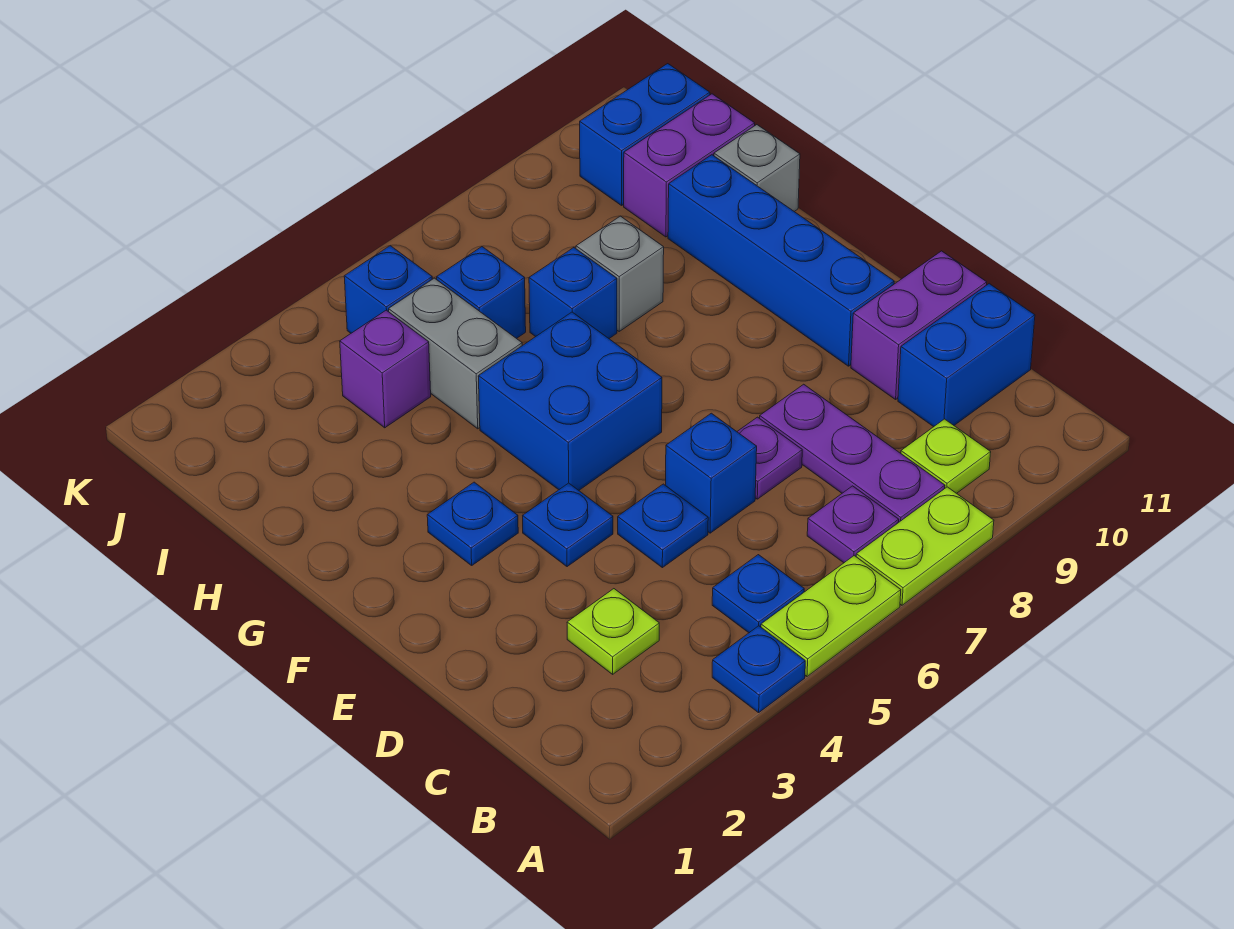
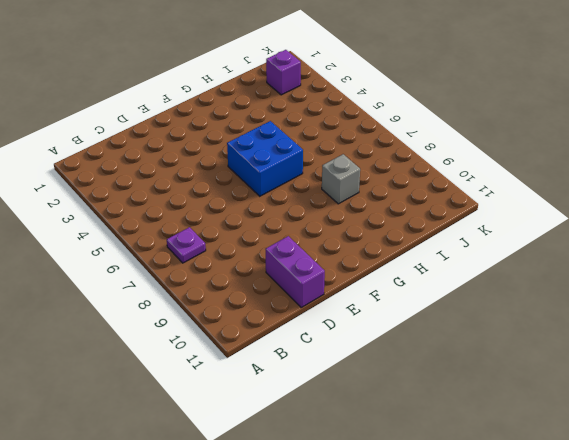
purple 1x1 brick [266,50,301,95] -> purple 1x1 brick moved to [340,310,431,428]
none -> blue 1x1 plate [712,626,805,713]
none -> lime 1x2 plate [761,556,901,676]
none -> lime 1x2 plate [856,487,994,605]

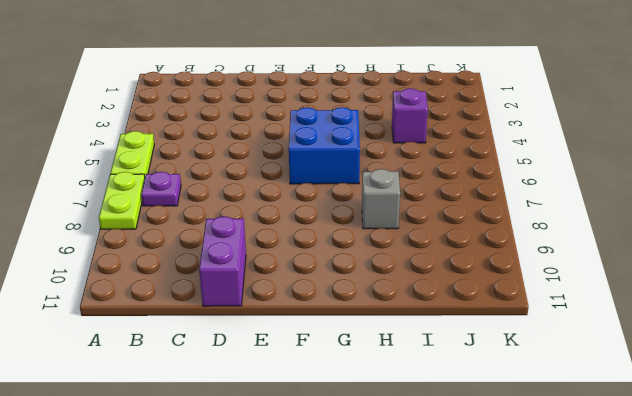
none -> blue 1x1 plate [712,626,805,713]
none -> blue 1x1 plate [712,555,804,633]
none -> purple 1x3 plate [760,384,945,523]

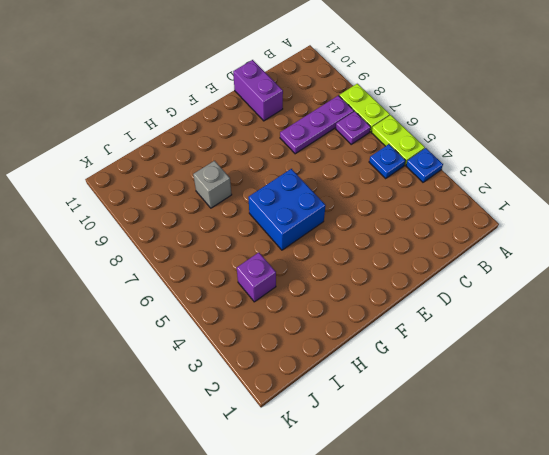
none -> lime 1x1 plate [901,419,991,493]
none -> lime 1x1 plate [567,589,659,674]
none -> blue 1x2 brick [898,284,1035,427]

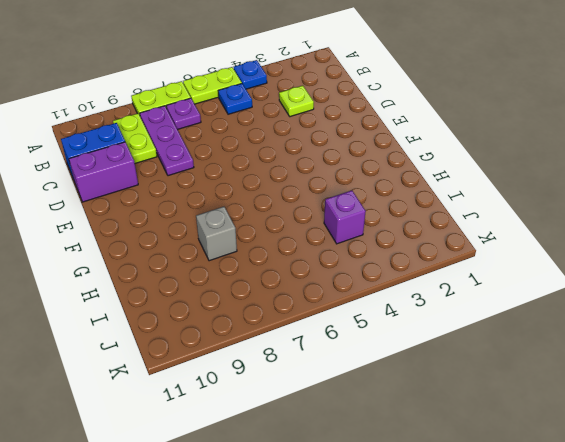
lime 1x2 plate [113,113,157,163] -> lime 1x1 plate [901,419,991,493]
none -> blue 1x1 plate [618,484,708,568]
none -> blue 1x1 brick [666,413,757,533]
none -> purple 1x1 plate [737,417,802,499]

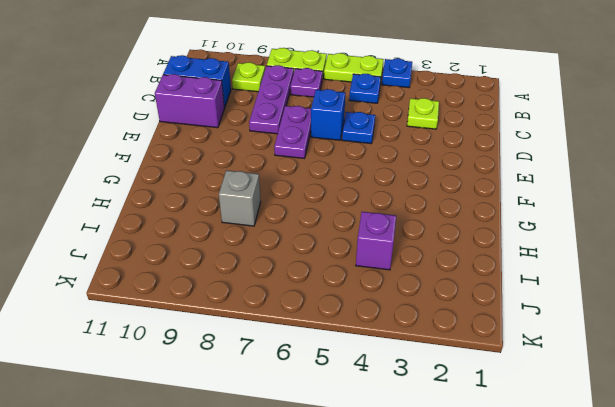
purple 1x2 plate [274,106,311,158] -> purple 1x1 plate [737,417,802,499]
none -> blue 1x1 plate [523,483,613,567]
none -> blue 1x4 brick [668,155,894,366]
none -> blue 1x1 plate [427,482,518,565]

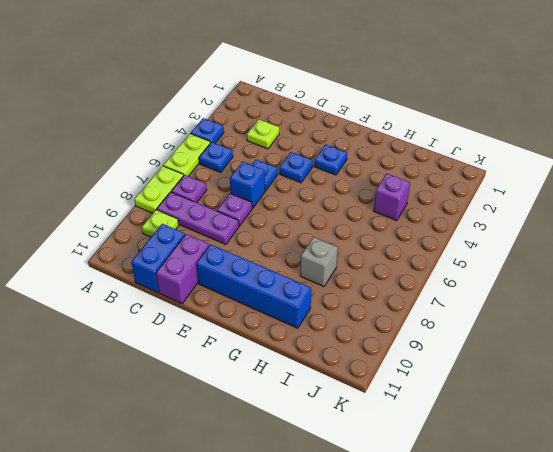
none -> blue 2x2 brick [478,312,662,490]
none -> grey 1x2 brick [389,278,522,429]
none -> blue 1x1 brick [529,248,617,338]

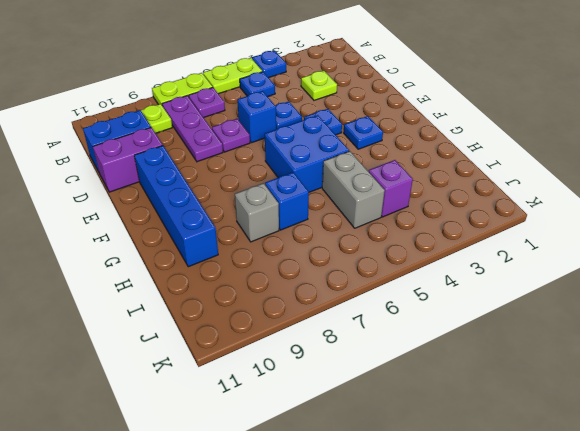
none -> grey 1x1 brick [714,125,800,212]
none -> blue 1x1 brick [437,247,526,339]
none -> purple 1x2 brick [624,94,755,237]

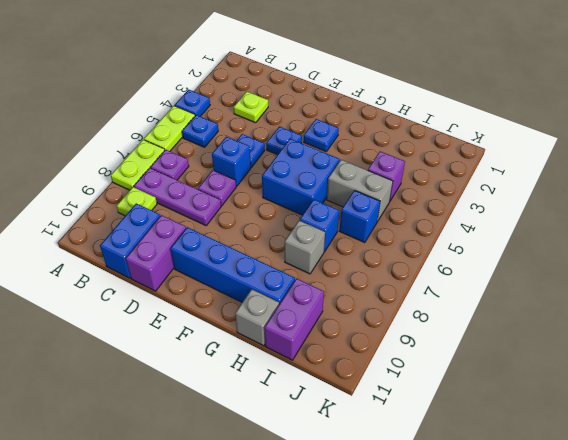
none -> blue 1x1 brick [344,246,432,333]
none -> blue 1x2 brick [580,64,710,205]

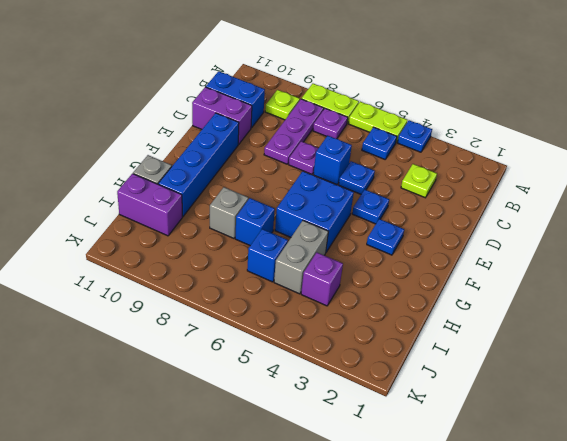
none -> blue 1x1 brick [344,246,432,333]
none -> blue 1x2 brick [580,64,710,205]

